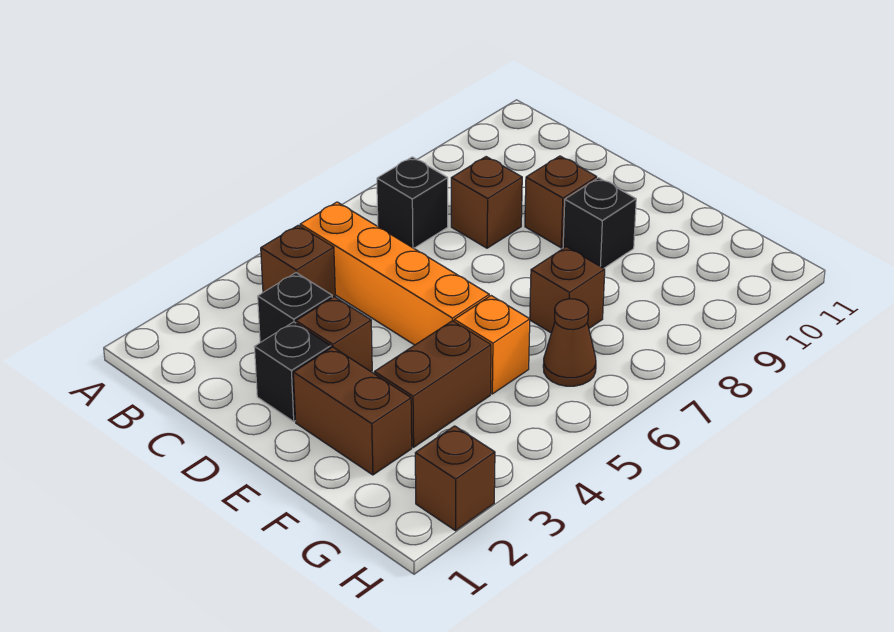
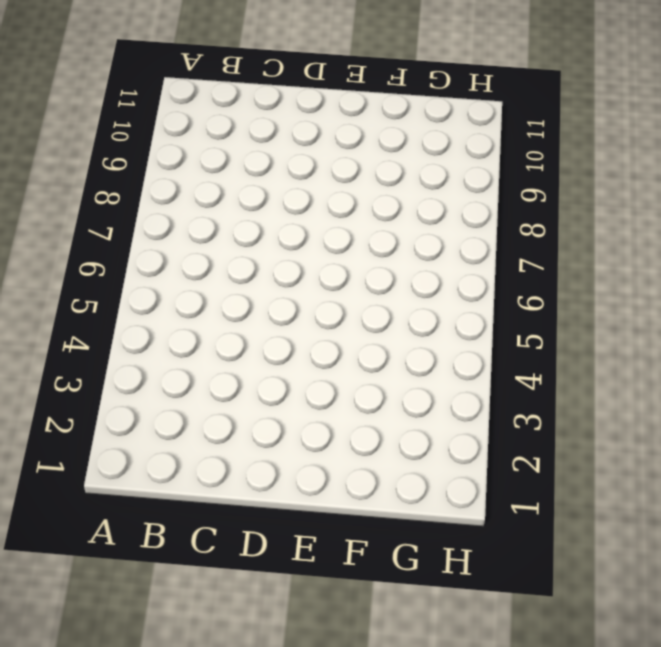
none -> brown 1x1 brick [261,225,335,298]
none -> orange 1x4 brick [300,202,489,345]
none -> black 1x1 brick [377,157,448,248]

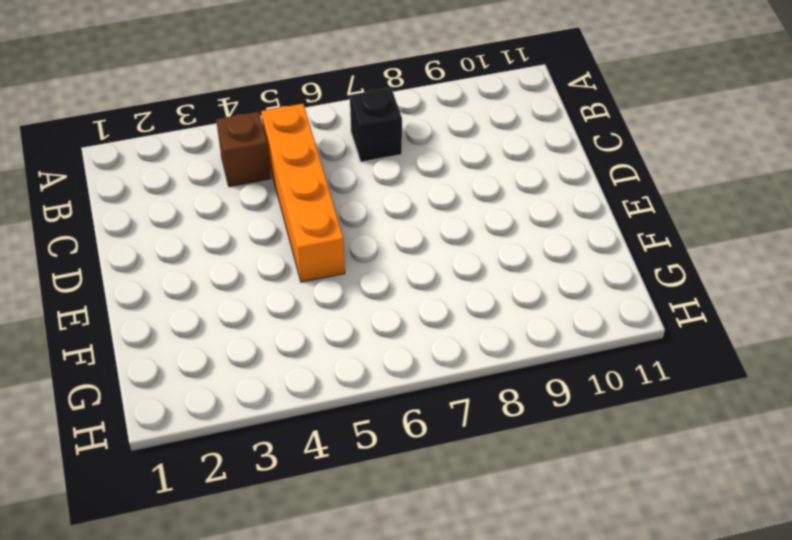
none -> black 1x1 brick [258,273,332,343]
none -> brown 1x1 brick [451,157,522,248]
none -> black 1x1 brick [255,322,331,421]

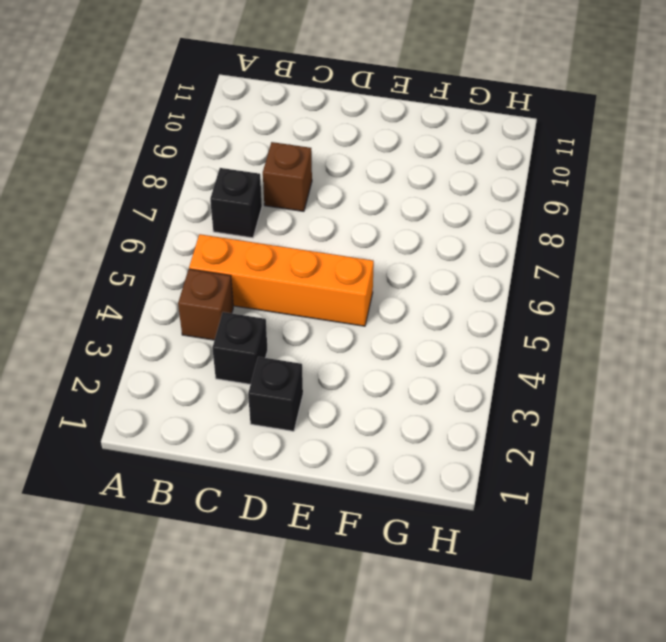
none -> brown 1x1 brick [296,297,372,371]
none -> brown 1x1 brick [525,156,597,248]
none -> brown 1x2 brick [293,347,412,475]

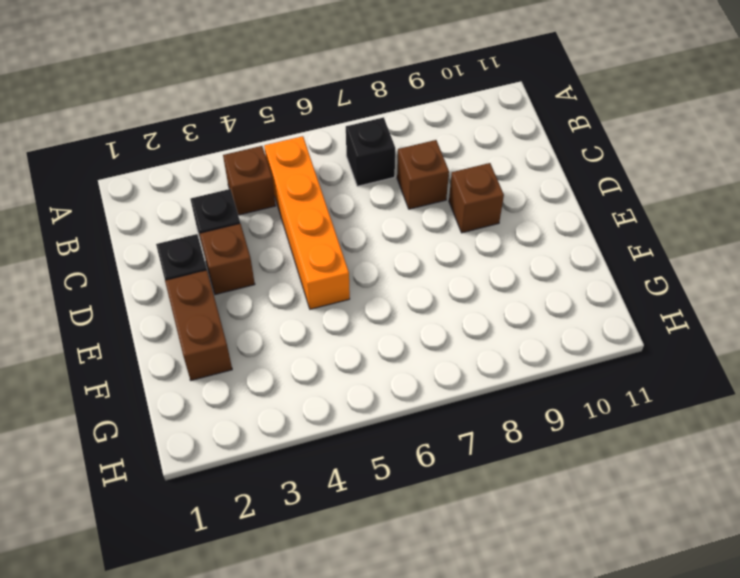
none -> black 1x1 brick [563,178,636,268]
none -> brown 1x2 brick [374,321,491,447]
none -> orange 1x1 brick [454,296,530,394]

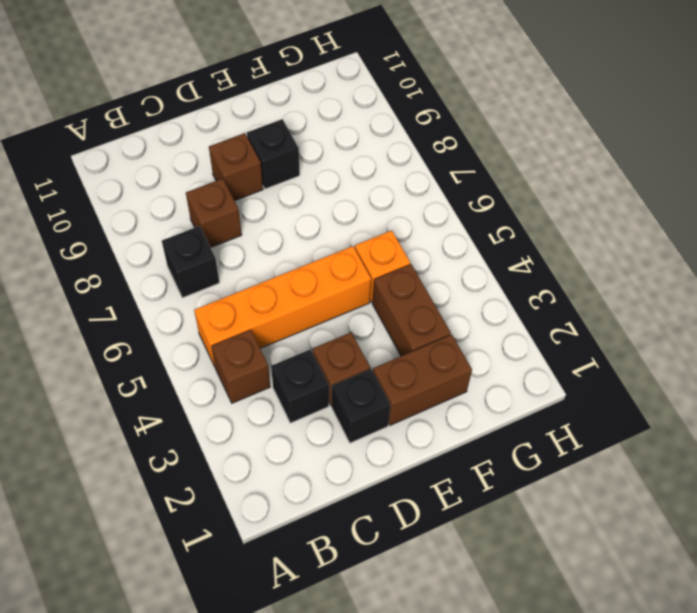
none -> brown 1x1 brick [530,247,605,333]
none -> brown 1x1 cone [543,299,596,386]
none -> brown 1x1 brick [415,426,495,531]

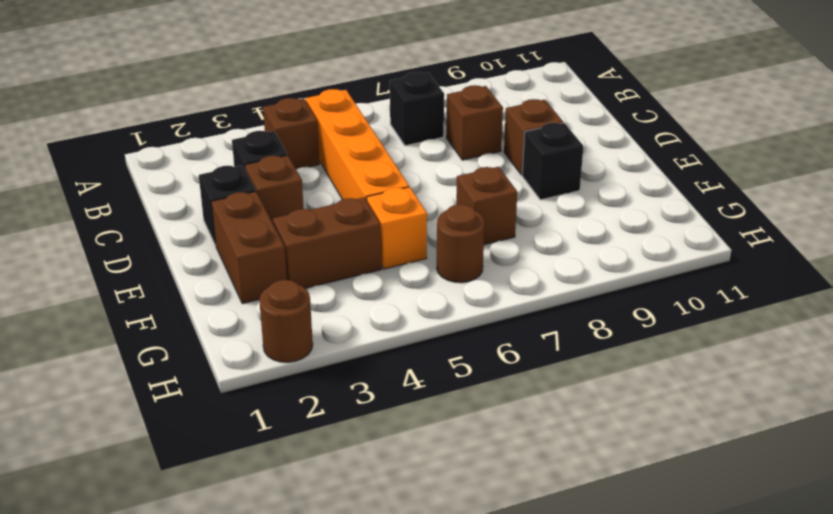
brown 1x1 round brick [437,204,484,283] -> brown 1x1 cone [543,299,596,386]
brown 1x1 round brick [259,280,313,362] -> brown 1x1 brick [415,426,495,531]

